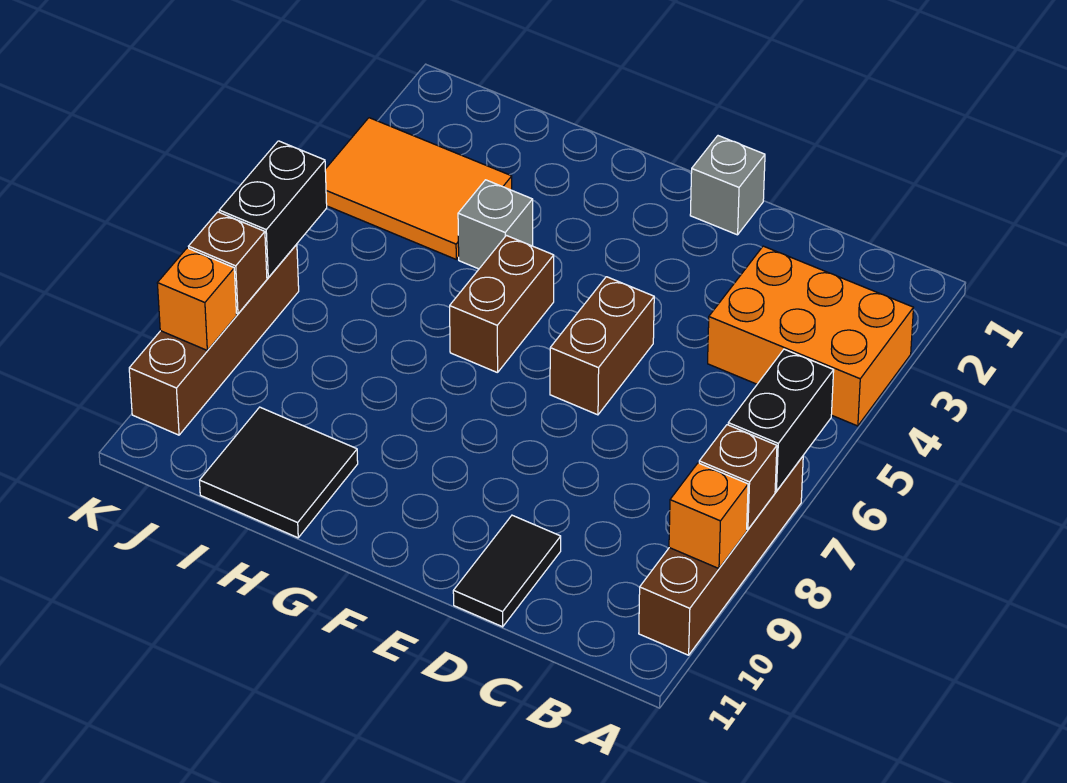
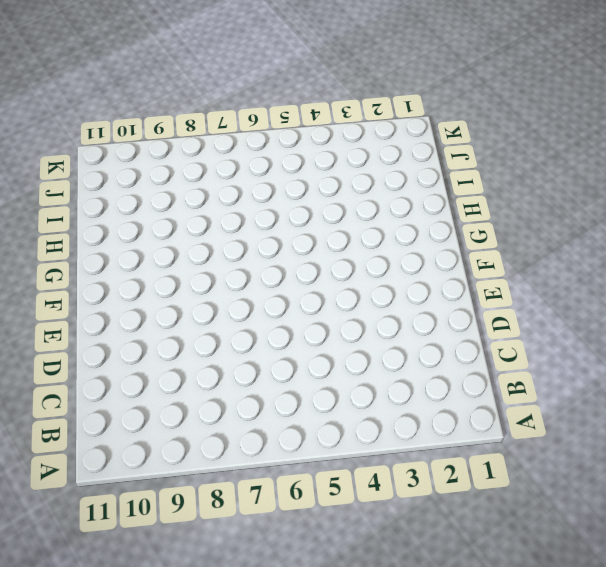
none -> orange 2x3 brick [708,246,913,426]
none -> brown 1x4 brick [639,456,803,655]
none -> black 1x2 tile [453,515,561,627]

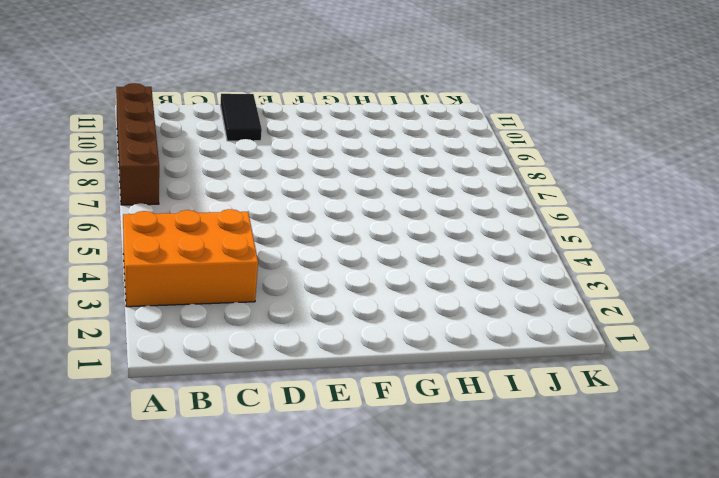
none -> grey 1x1 brick [690,136,765,235]
none -> brown 1x2 brick [550,277,654,415]
none -> brown 1x2 brick [450,235,554,373]

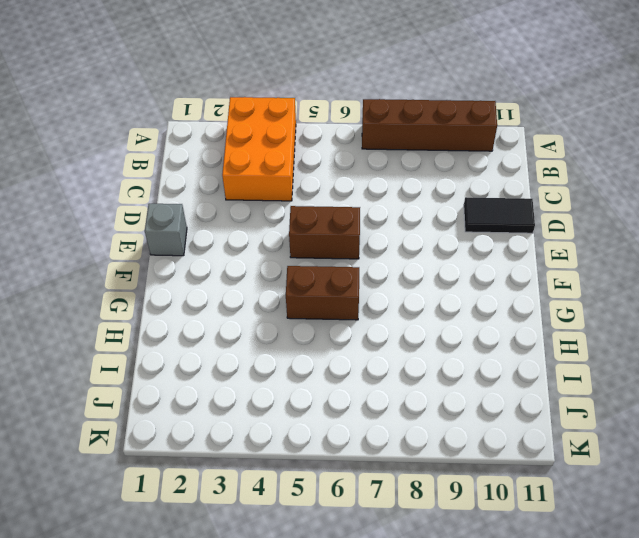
none -> grey 1x1 brick [458,180,533,269]
none -> black 2x2 tile [200,407,358,538]
none -> orange 2x3 tile [325,118,512,259]

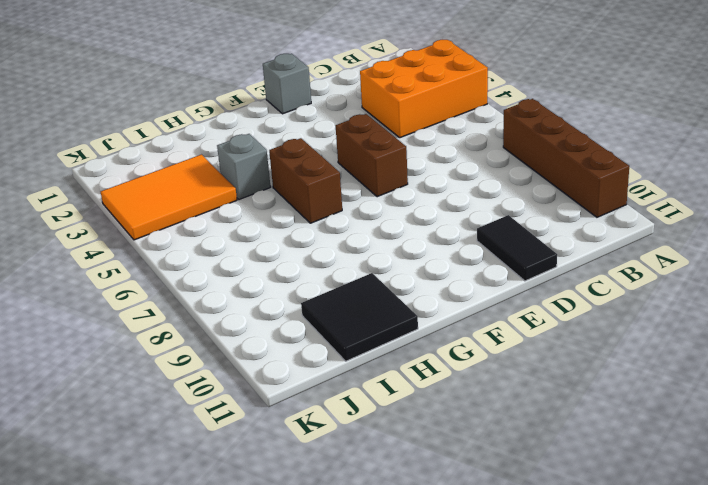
none -> brown 1x4 brick [129,244,299,435]
none -> black 1x2 brick [728,349,834,491]
none -> brown 1x1 brick [699,425,777,530]

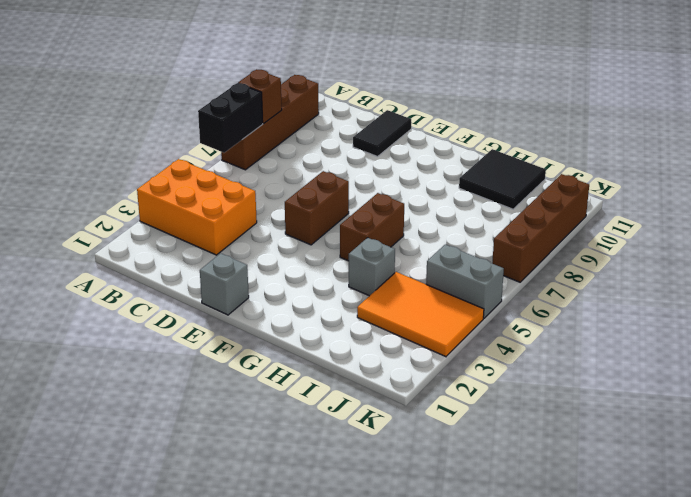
grey 1x2 brick [426,245,504,318] -> none
none -> orange 1x1 brick [669,463,748,568]
none -> black 1x2 brick [219,141,327,278]
none -> brown 1x1 brick [188,212,267,314]

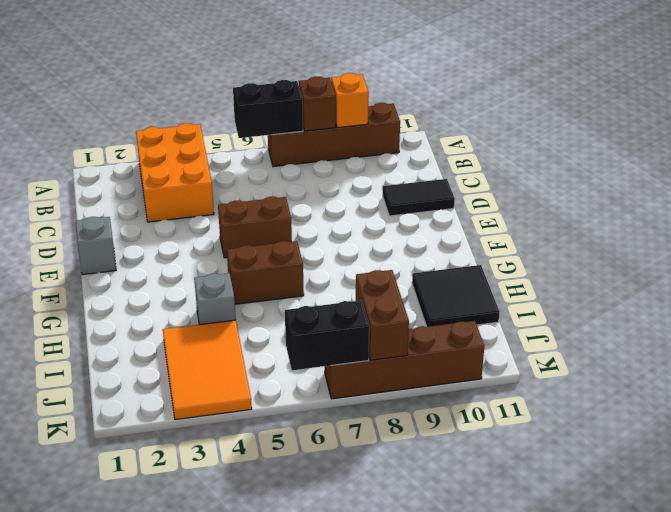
brown 1x2 brick [356,270,409,360] -> brown 1x1 brick [188,212,267,314]
none -> orange 1x1 brick [157,248,237,350]

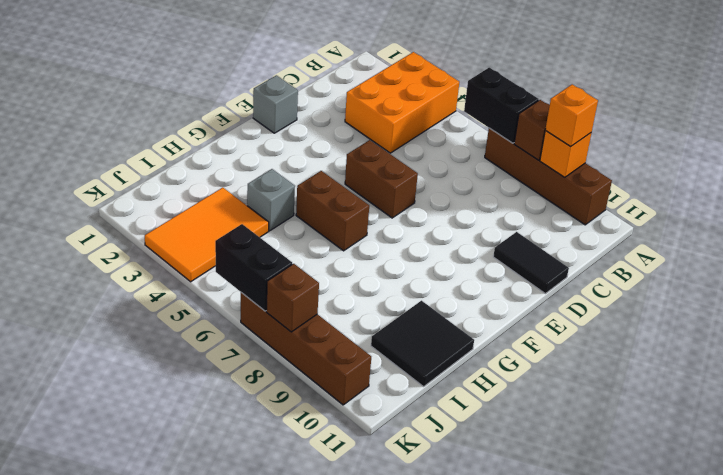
orange 1x1 brick [545,84,598,147] -> orange 1x1 brick moved to [157,248,237,350]

